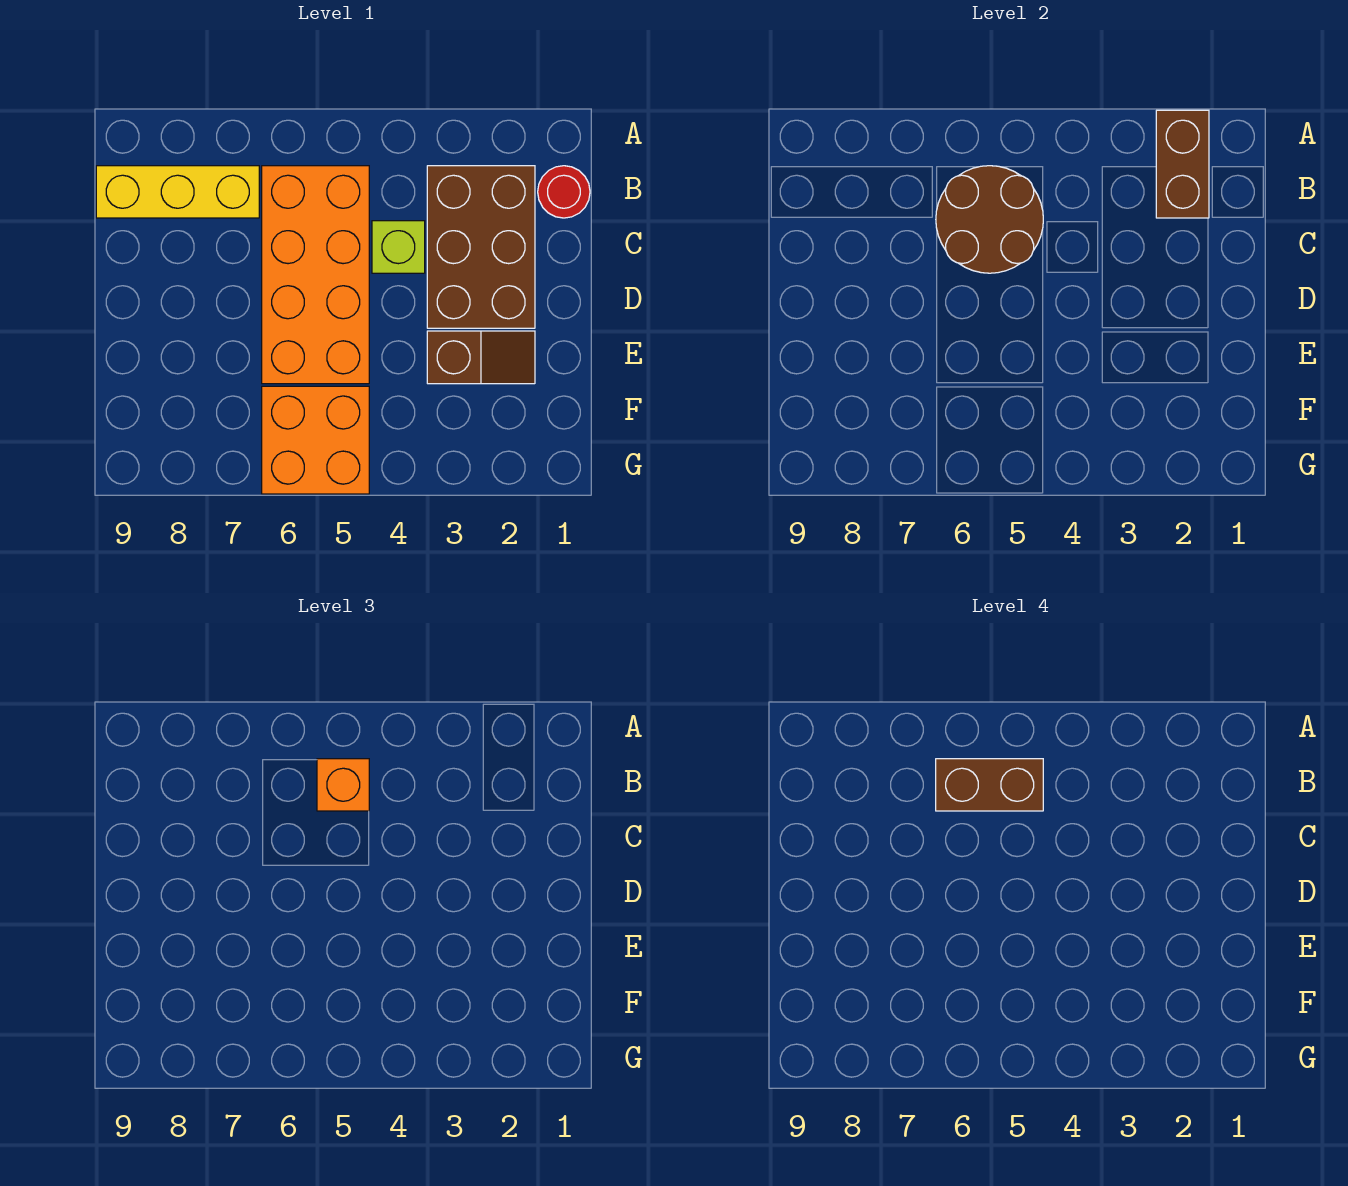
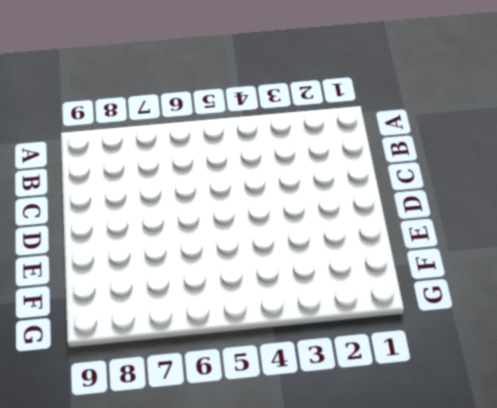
none -> red 1x1 round brick [538,166,590,218]
none -> brown 2x3 brick [427,166,535,328]

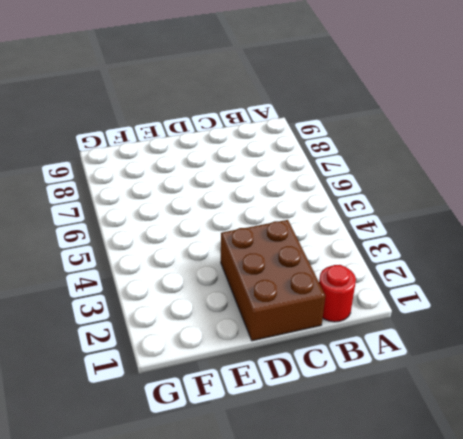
brown 2x3 brick [221,220,325,341] -> brown 2x3 brick turned to [427,166,535,328]
none -> orange 2x4 brick [262,166,369,384]
none -> yellow 1x3 brick [96,166,259,218]

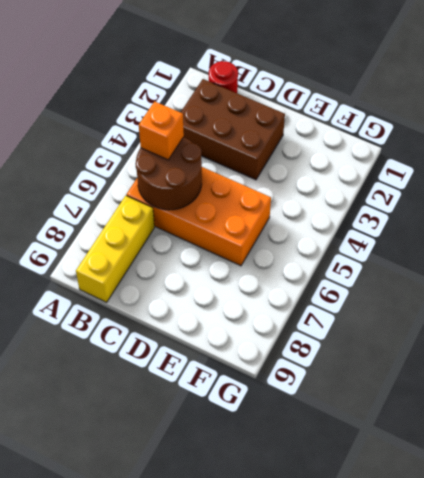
none -> lime 1x1 brick [372,221,425,273]
none -> brown 1x2 slope [427,331,535,384]

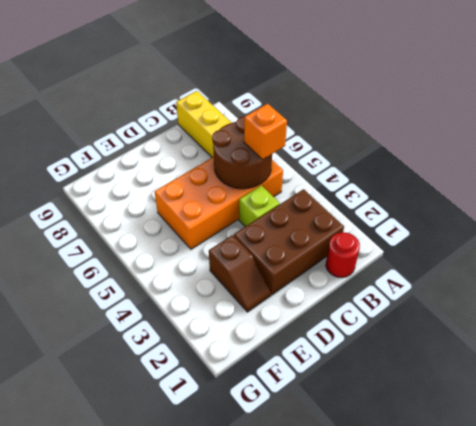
none -> orange 2x2 brick [262,386,369,494]
none -> brown 1x2 brick [1156,110,1209,218]

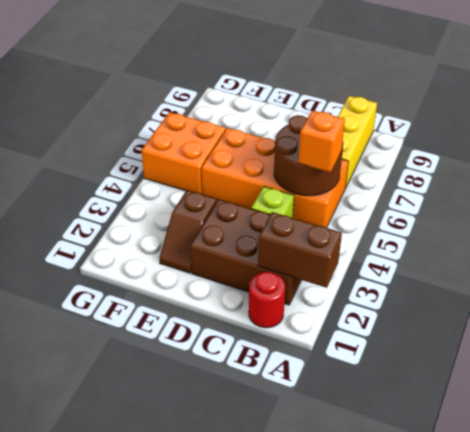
none -> brown 1x2 brick [936,759,1043,811]

